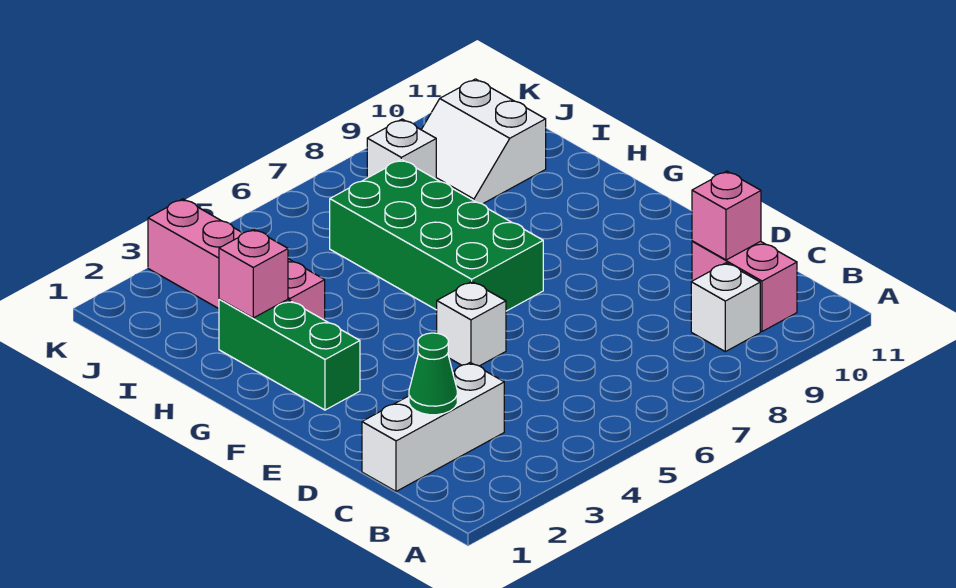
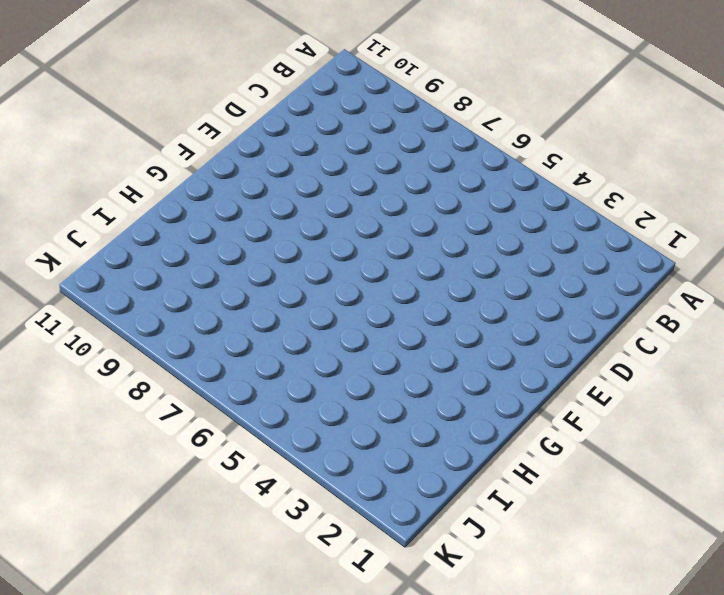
none -> white 1x1 brick [691,263,760,352]
none -> pink 1x2 brick [692,241,797,332]
none -> white 1x3 brick [362,363,504,491]

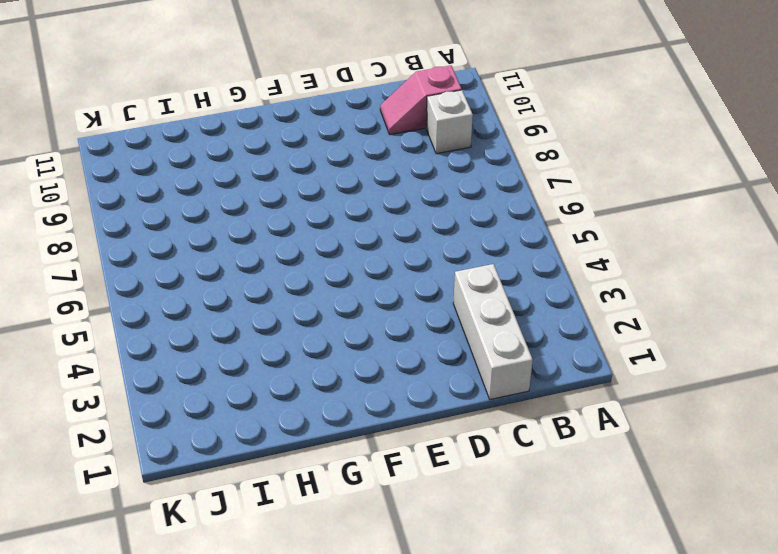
pink 1x2 slope [380,65,462,135] -> pink 1x2 brick [692,241,797,332]
none -> white 1x1 brick [437,282,506,366]
none -> green 1x3 brick [219,299,360,410]
none -> green 2x4 brick [330,160,543,311]

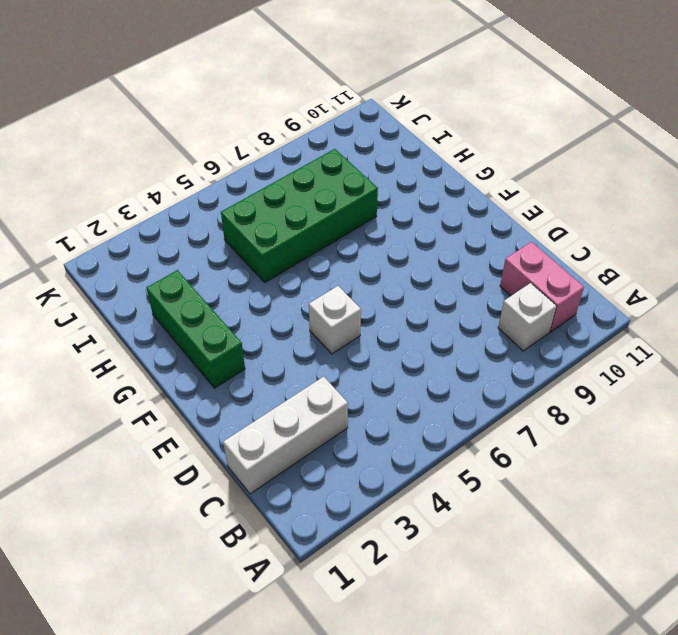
green 2x4 brick [221,149,378,283] -> green 2x4 brick turned to [330,160,543,311]
none -> pink 1x4 brick [148,199,325,320]
none -> white 2x2 slope [421,79,546,204]
none -> white 1x1 brick [367,119,436,179]

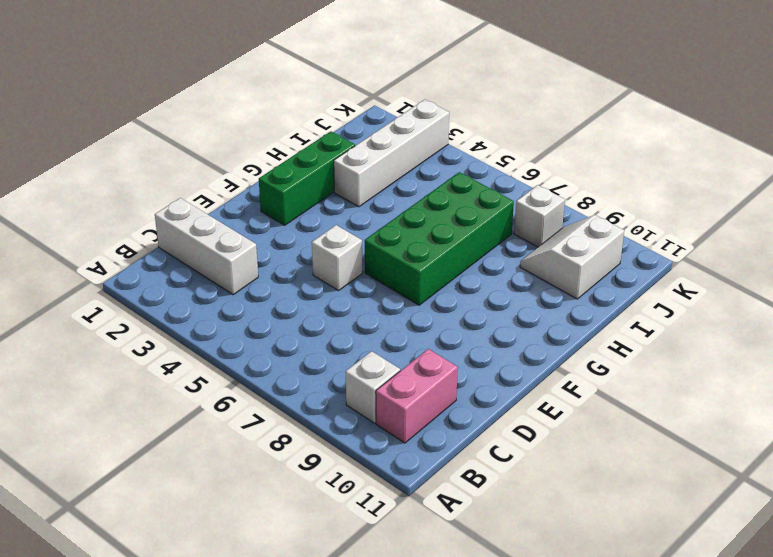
white 1x4 brick [334,100,449,207] -> pink 1x4 brick [148,199,325,320]
none -> green 1x1 cone [409,333,457,415]
none -> pink 1x1 brick [692,171,761,260]
none -> pink 1x1 brick [219,229,288,318]

